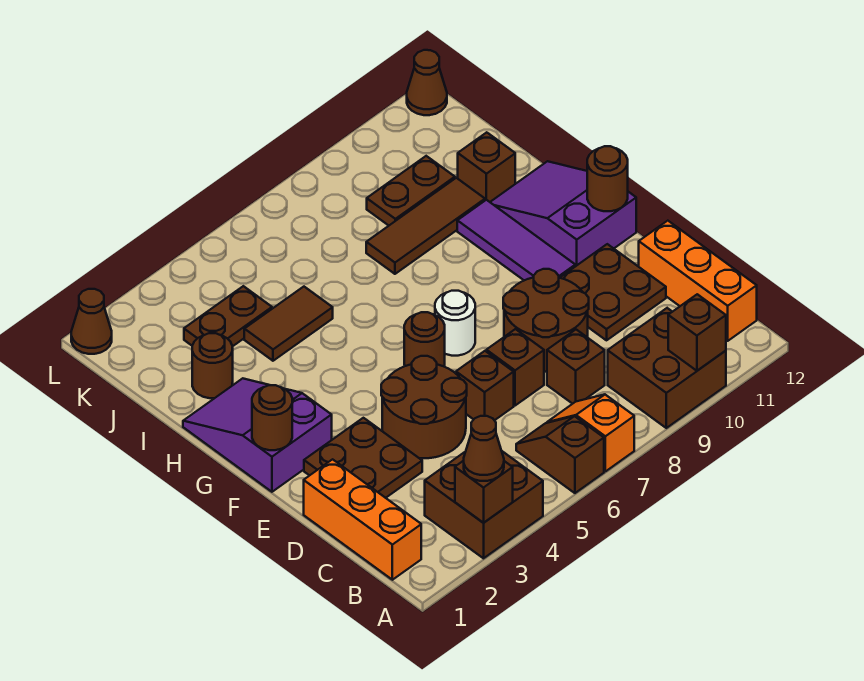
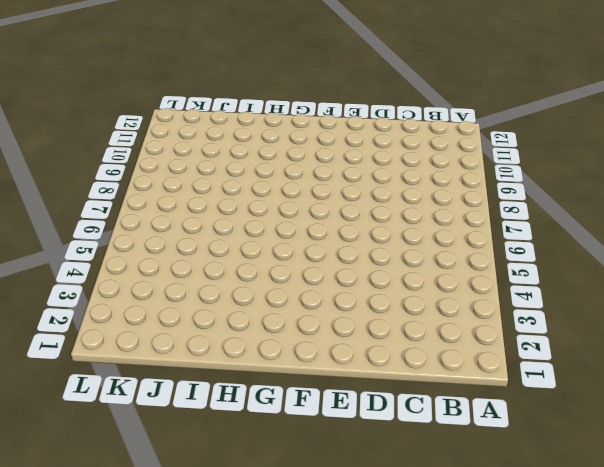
none -> brown 2x2 brick [425,451,543,558]
none -> brown 1x2 slope [516,416,604,493]
none -> orange 1x2 slope [547,395,634,471]
none -> brown 2x2 brick [608,308,726,428]

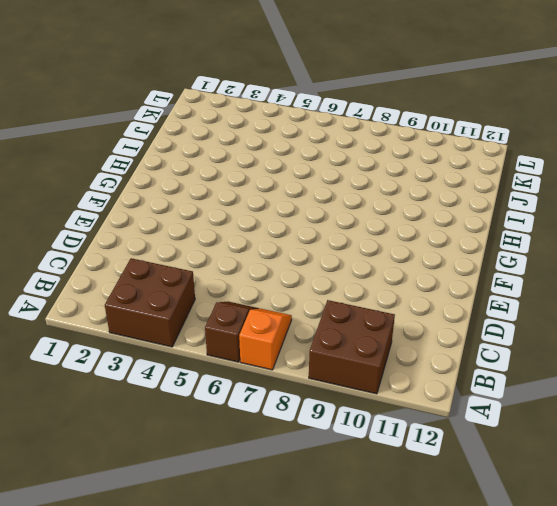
none -> orange 1x3 brick [304,459,421,580]
none -> orange 1x3 brick [639,221,757,341]
none -> brown 1x1 brick [547,330,605,404]
none -> brown 2x2 plate [304,418,422,498]

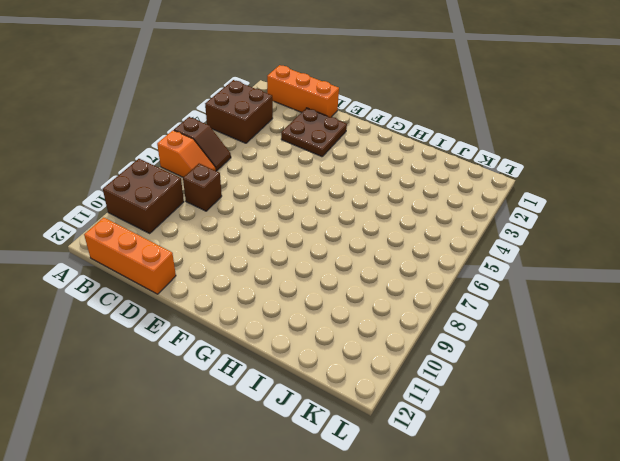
none -> brown 2x2 round brick [381,356,467,458]
none -> brown 1x1 brick [456,351,514,420]
none -> brown 1x1 brick [486,329,544,406]
none -> brown 2x2 round brick [503,269,589,372]

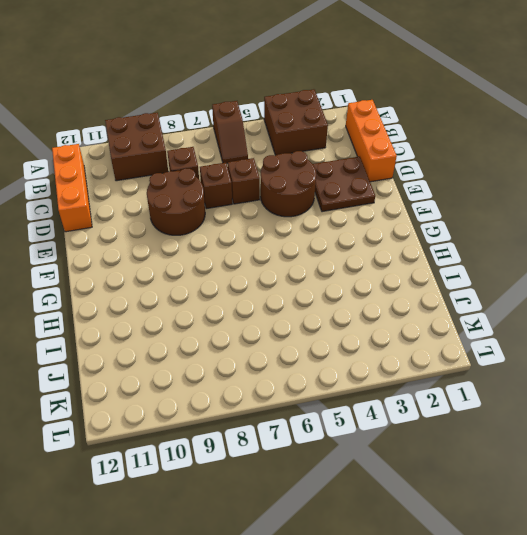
none -> orange 1x2 slope [547,395,634,471]
none -> brown 2x2 plate [560,244,666,340]
none -> purple 2x3 slope [183,378,332,492]
none -> brown 1x1 round brick [404,312,445,366]

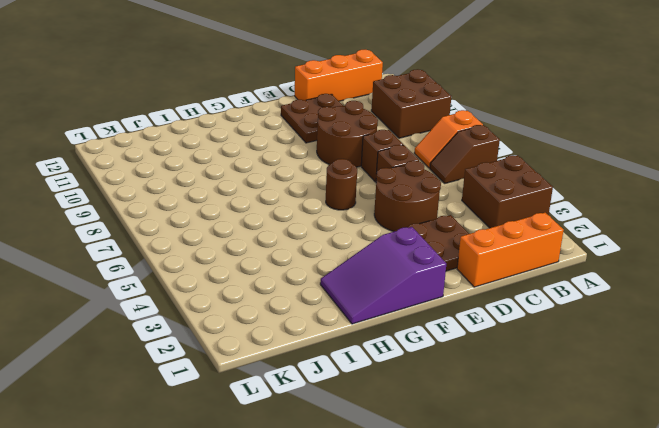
none -> brown 1x1 brick [547,330,605,404]
none -> white 1x1 round brick [435,291,475,356]
none -> purple 1x3 tile [457,200,575,280]
none -> purple 2x3 slope [490,161,636,266]

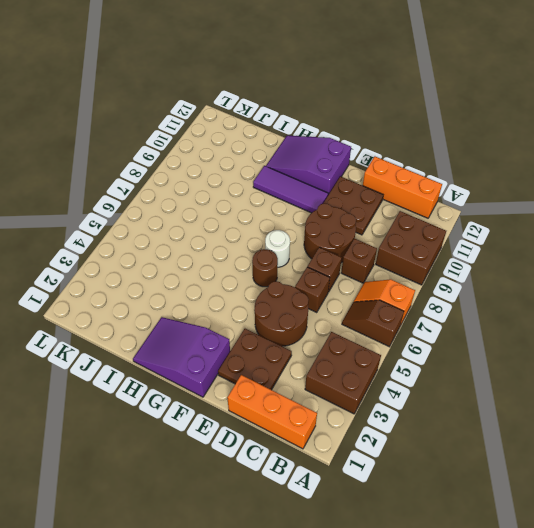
none -> brown 1x1 round brick [192,333,233,398]
none -> brown 1x2 tile [244,287,333,361]
none -> brown 1x3 tile [366,178,485,274]
none -> brown 1x1 brick [458,132,515,202]

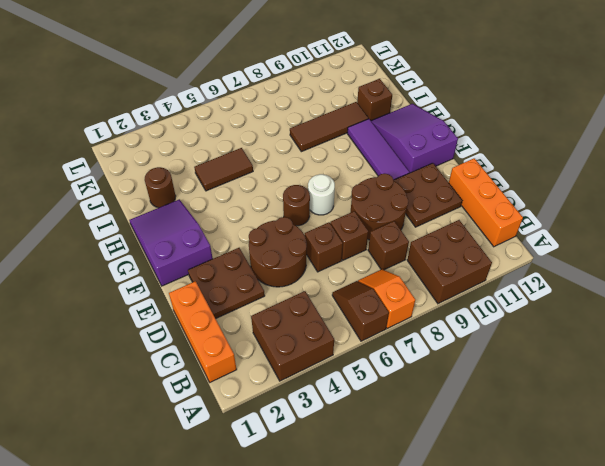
none -> brown 1x2 plate [184,286,272,346]
none -> brown 1x2 plate [367,156,455,226]
none -> brown 1x1 cone [71,289,112,354]
none -> brown 1x1 cone [407,50,447,115]

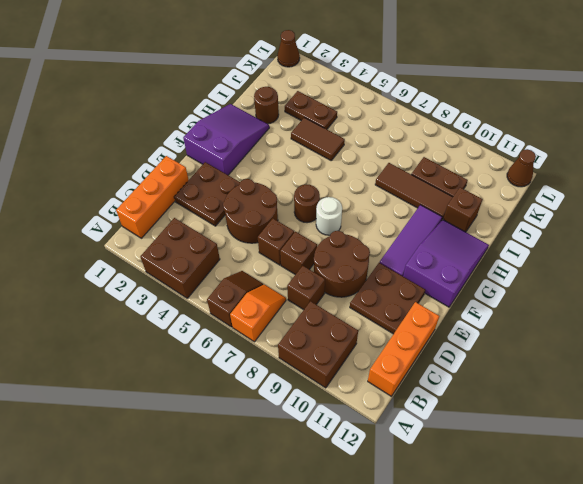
none -> brown 1x1 brick [455,461,513,523]
none -> brown 1x1 brick [668,294,726,371]
none -> brown 1x1 round brick [252,385,292,450]
none -> brown 1x1 round brick [587,146,628,211]

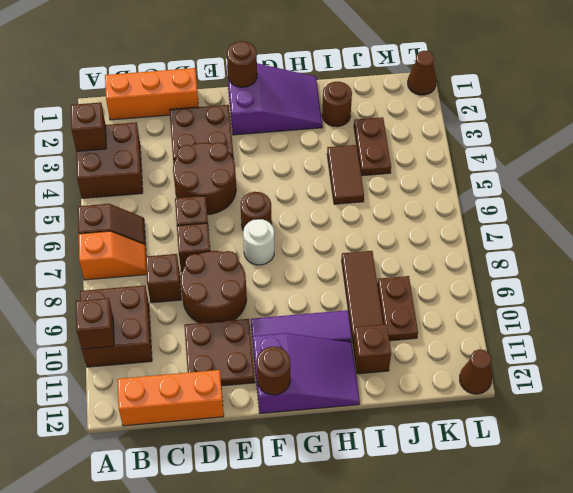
none -> brown 1x1 cone [464,416,504,481]

